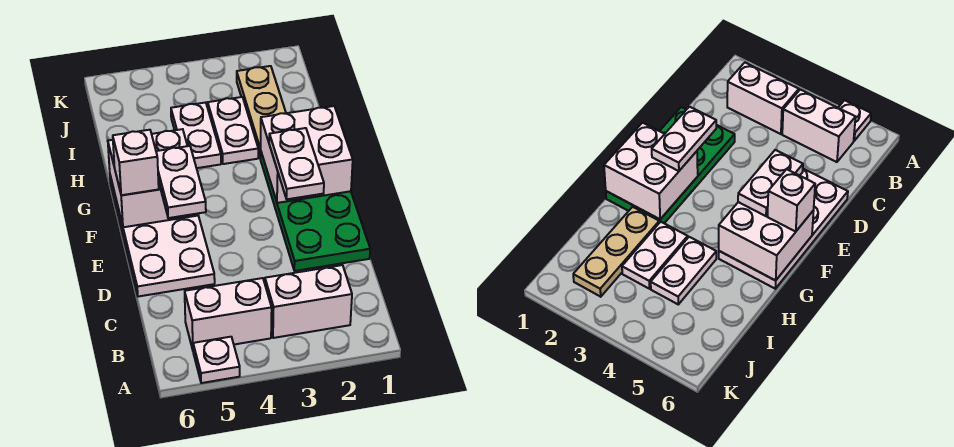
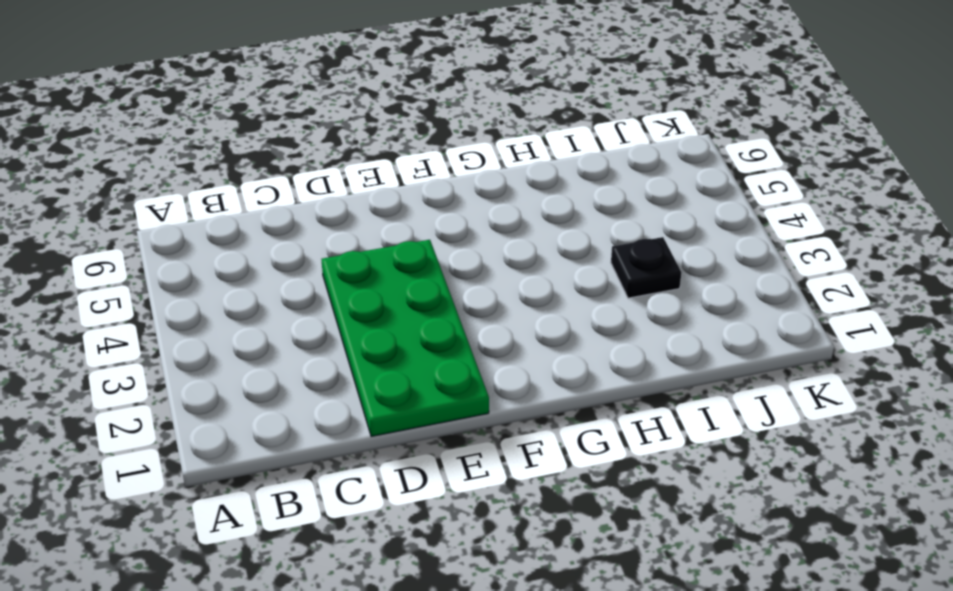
green 2x4 plate [322,240,489,437] -> green 2x4 plate turned to [260,151,370,271]
black 1x1 plate [611,237,681,298] -> white 1x2 plate [208,97,258,164]
none -> white 1x1 plate [193,337,240,383]
none -> white 1x2 brick [265,265,352,338]
none -> white 1x2 brick [185,278,272,350]

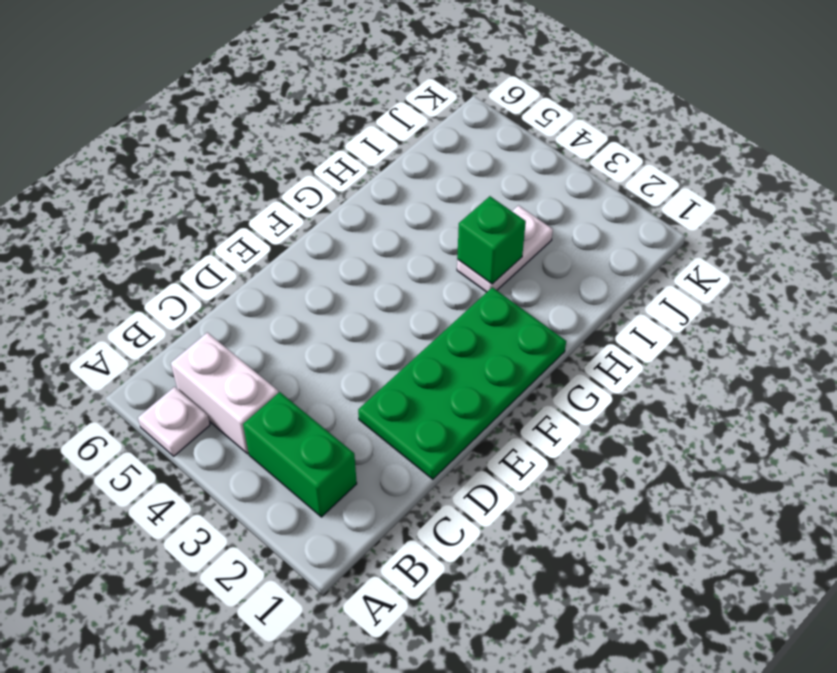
green 1x2 brick [243,392,357,517] -> white 1x2 brick [265,265,352,338]
green 1x1 brick [457,196,526,284] -> none
none -> white 2x4 plate [110,176,215,297]
none -> tan 1x3 plate [237,66,286,157]
none -> white 1x2 plate [171,102,221,168]

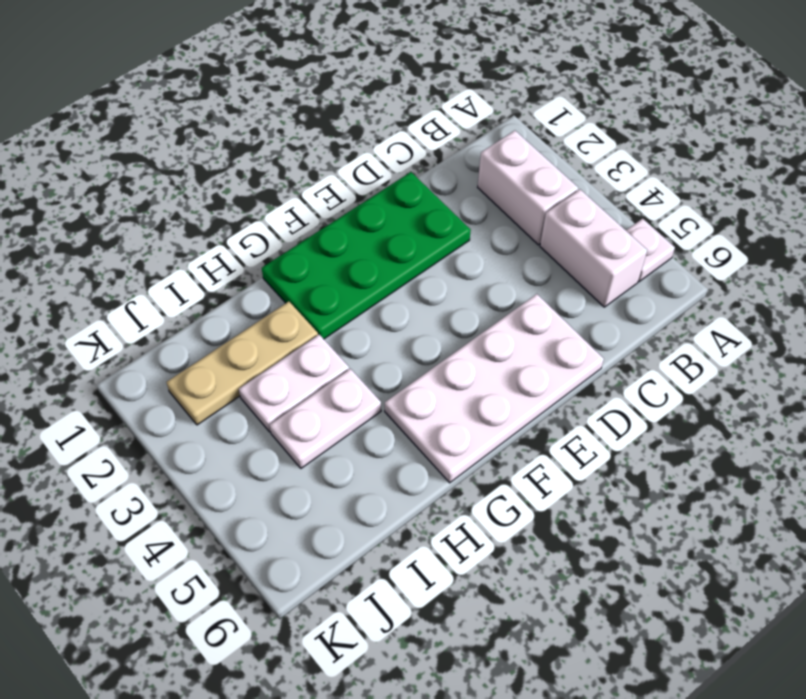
none -> white 2x2 brick [261,106,353,203]
none -> white 2x2 brick [108,129,199,227]
none -> white 1x2 plate [269,128,324,199]

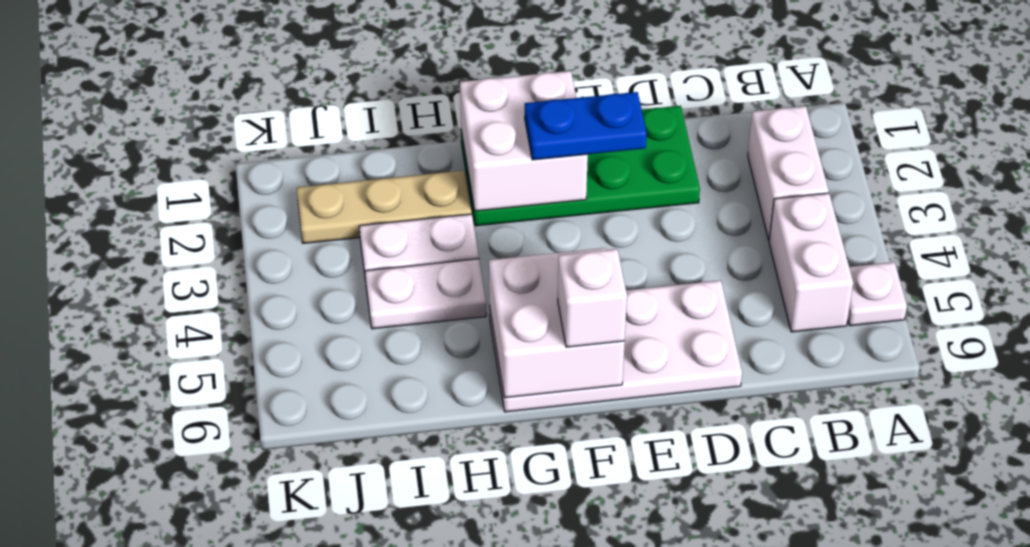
blue 1x2 plate [525,92,647,160] -> white 1x2 plate [269,128,324,199]
none -> white 1x2 plate [156,146,206,218]

